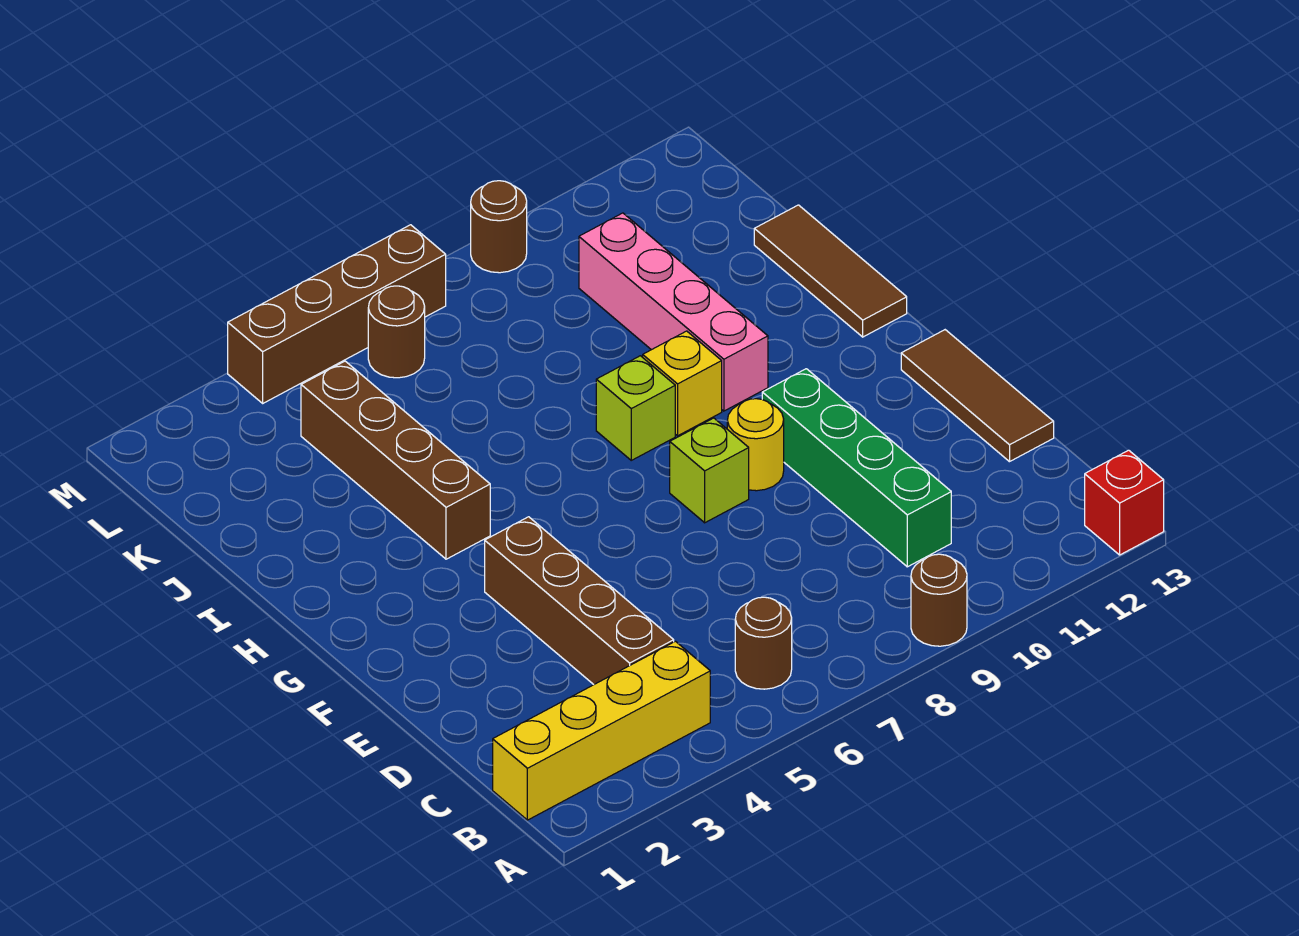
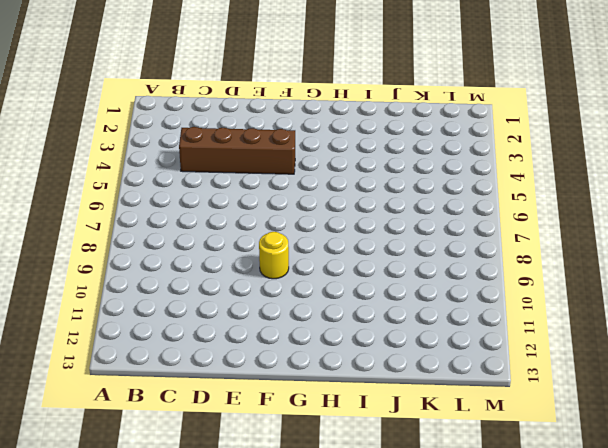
none -> brown 1x1 round brick [911,554,967,646]
none -> red 1x1 brick [1085,450,1164,555]
none -> yellow 1x4 brick [493,641,710,820]

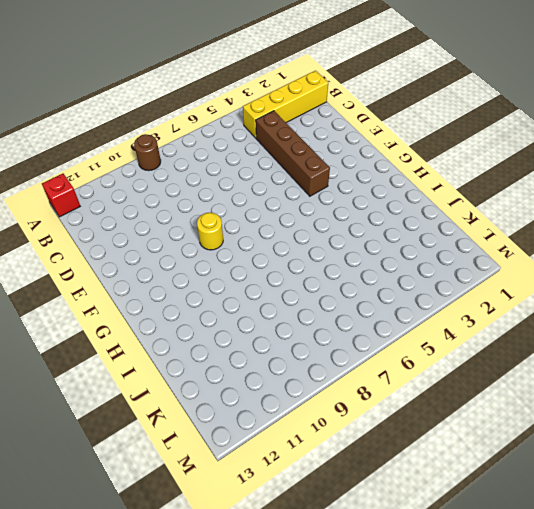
none -> brown 1x1 round brick [735,597,792,689]
none -> green 1x4 brick [762,369,951,567]
none -> brown 1x3 tile [901,330,1054,462]

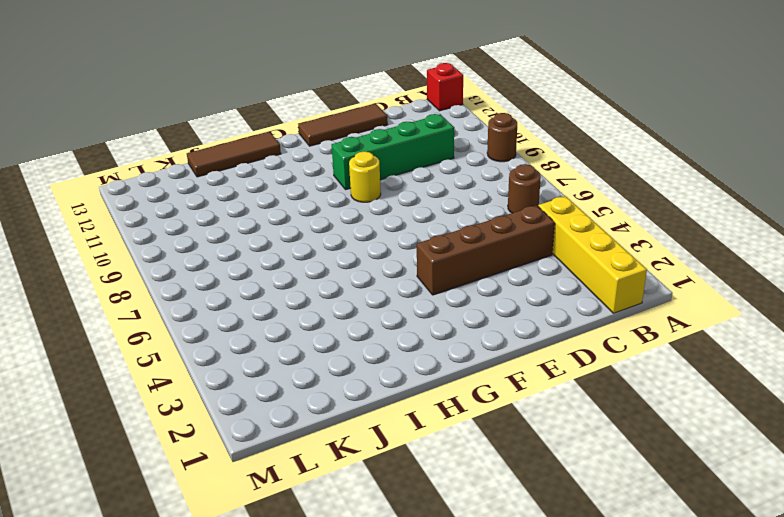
none -> lime 1x1 brick [670,418,749,523]
none -> brown 1x4 brick [301,361,490,559]
none -> lime 1x1 brick [596,356,675,460]

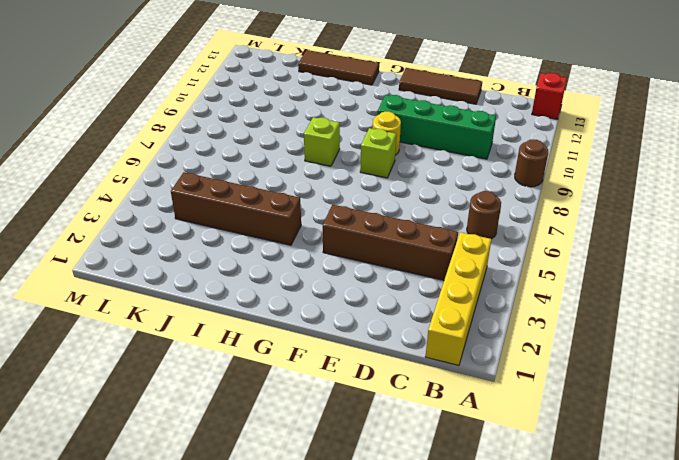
none -> yellow 1x1 brick [643,331,722,436]
none -> pink 1x4 brick [579,213,768,411]
none -> brown 1x1 round brick [368,286,425,378]

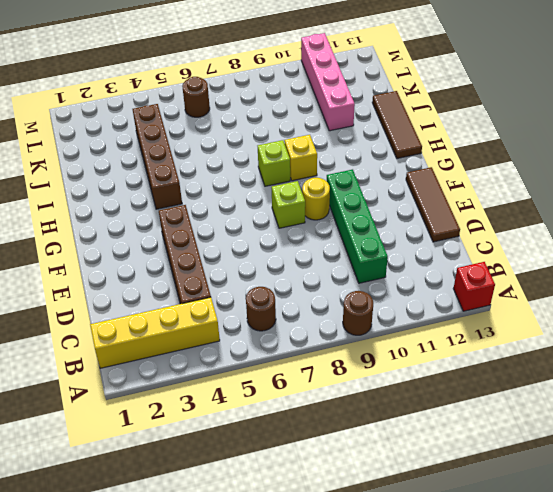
pink 1x4 brick [301,33,355,131] -> pink 1x4 brick moved to [579,213,768,411]
none -> brown 1x4 brick [228,225,446,403]
none -> brown 1x1 round brick [471,181,527,273]

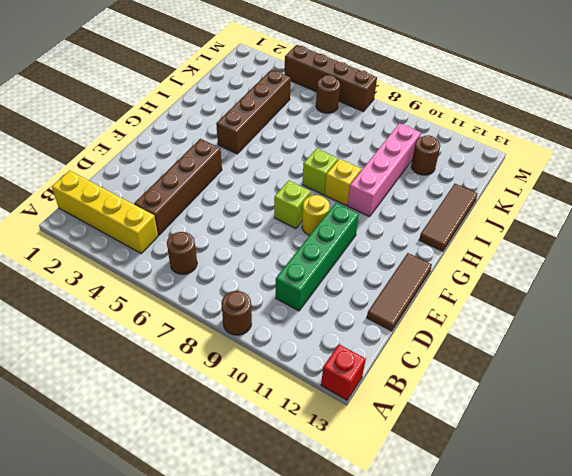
brown 1x1 round brick [411,135,440,175] -> brown 1x1 round brick moved to [471,181,527,273]

